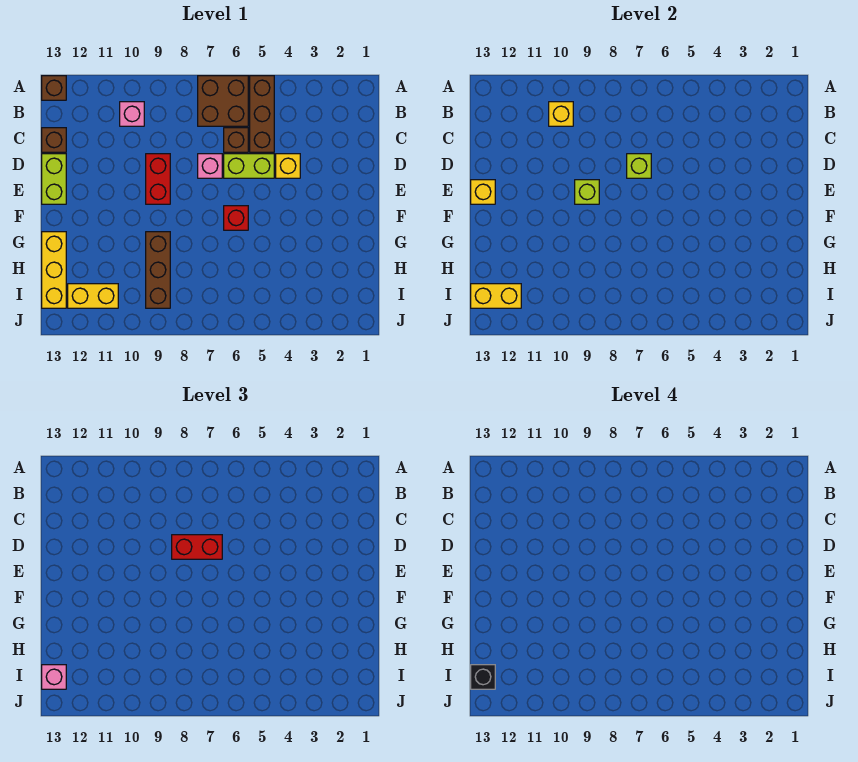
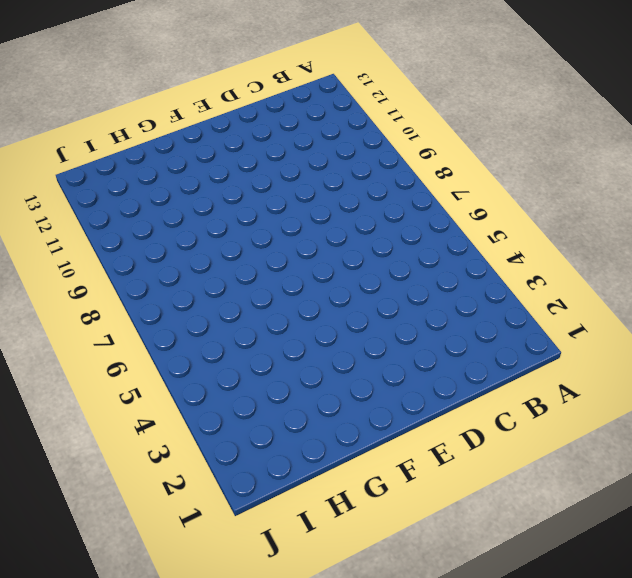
none -> brown 1x3 brick [250,76,274,152]
none -> brown 2x2 brick [198,76,248,126]
none -> brown 1x1 brick [42,76,66,100]

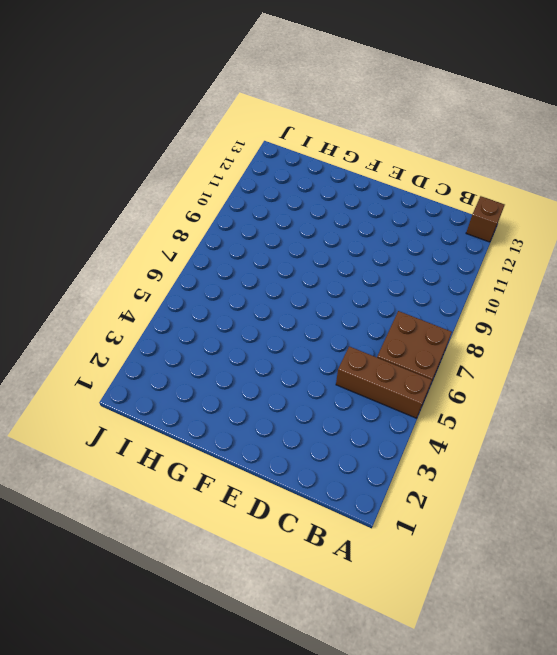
none -> pink 1x1 brick [120,102,144,126]
none -> brown 1x1 brick [224,128,248,152]
none -> brown 1x1 brick [42,128,66,152]

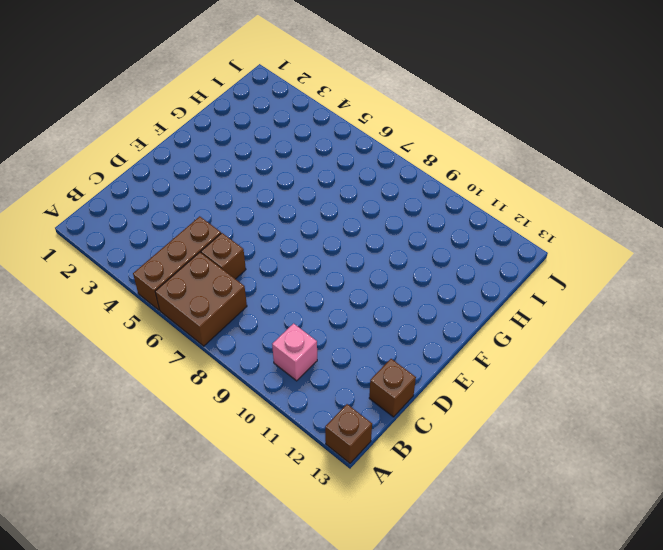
none -> yellow 1x1 brick [276,154,300,178]
none -> lime 1x2 brick [224,154,274,178]
none -> pink 1x1 brick [198,154,222,178]

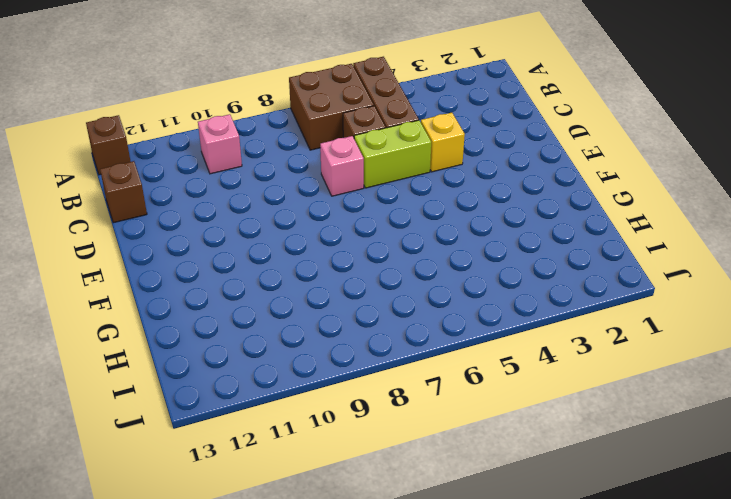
none -> red 1x2 brick [146,154,170,204]
none -> lime 1x2 brick [42,154,66,204]
none -> red 1x1 brick [224,206,248,230]

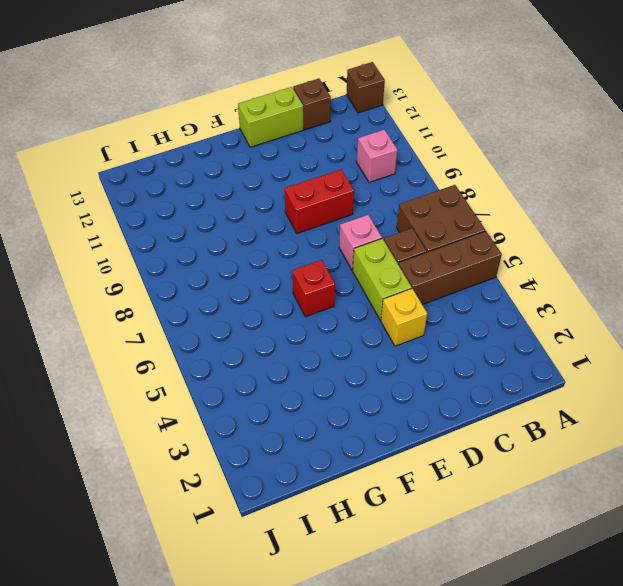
none -> brown 1x3 brick [146,232,170,308]
none -> yellow 1x3 brick [42,232,66,308]
none -> yellow 1x2 brick [68,284,118,308]

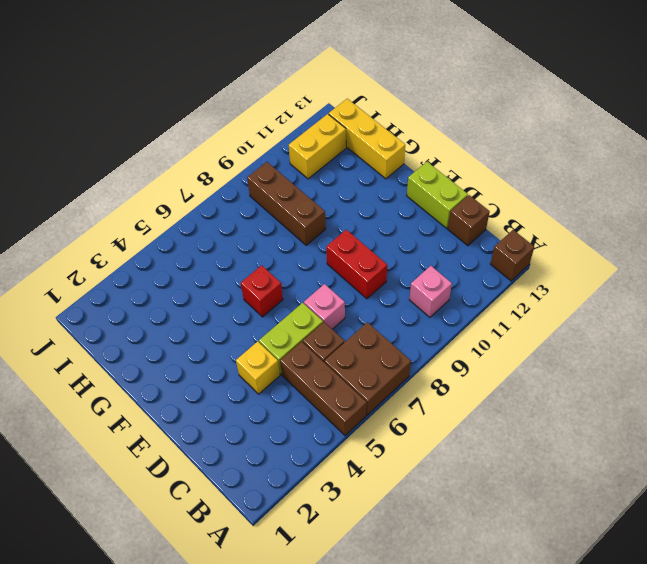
none -> yellow 1x1 brick [549,102,573,126]
none -> lime 1x1 brick [627,154,651,178]
none -> lime 1x1 brick [575,180,599,204]

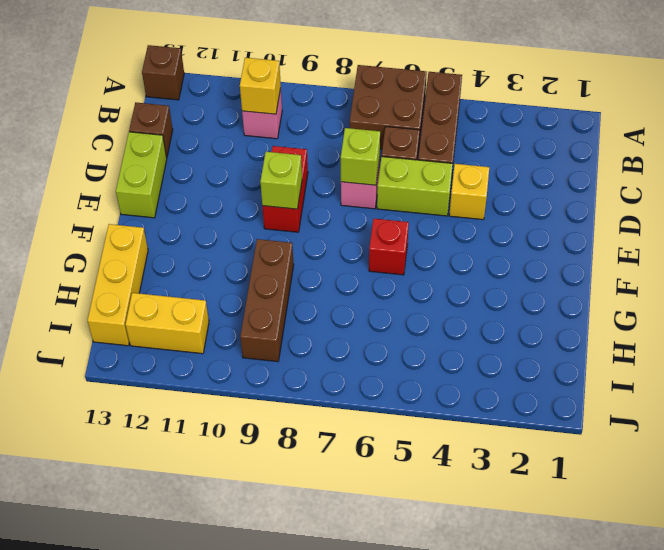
none -> yellow 1x1 brick [471,180,495,204]
none -> yellow 1x2 brick [471,284,521,308]
none -> red 1x2 brick [172,535,222,559]

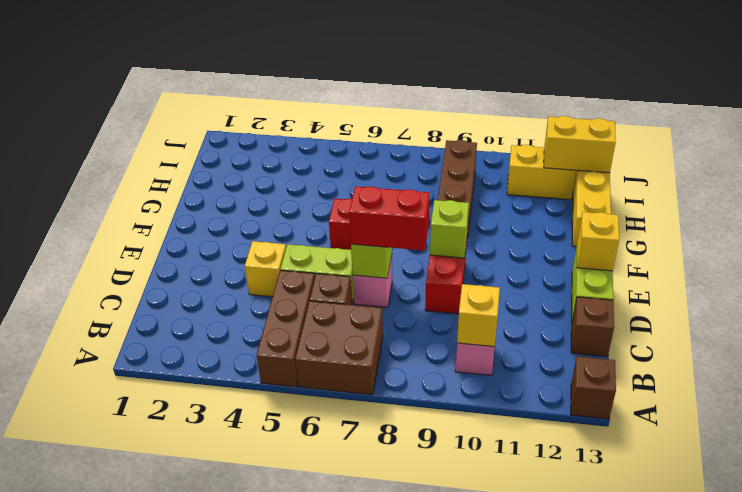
none -> pink 1x1 brick [42,665,66,689]
none -> black 1x1 brick [471,665,495,689]

